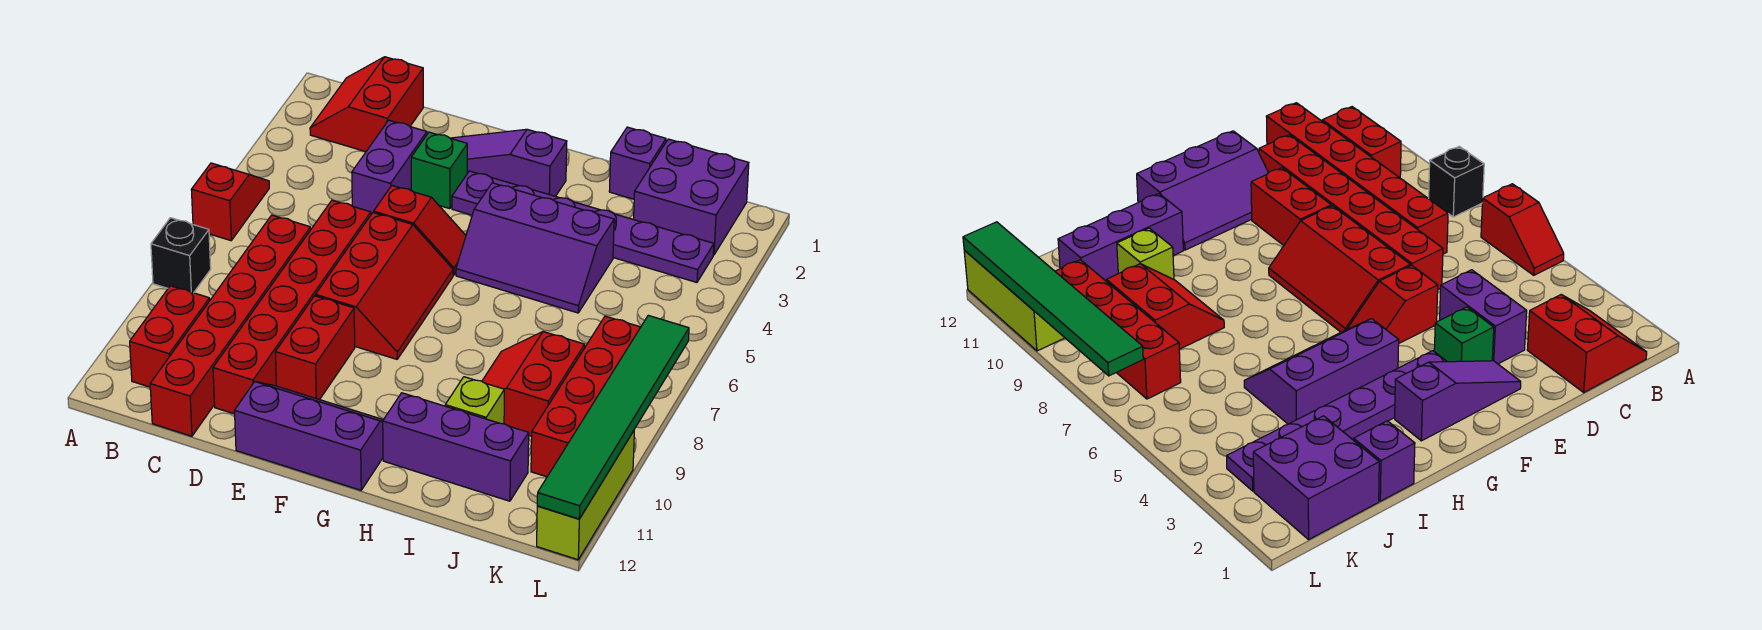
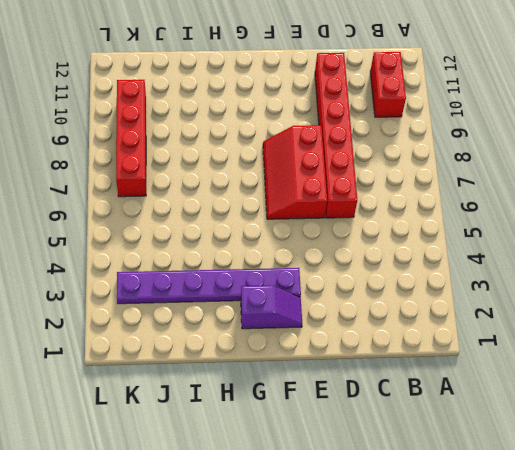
purple 1x2 slope [241,285,302,329] -> purple 1x3 slope [451,129,567,196]
none -> red 1x2 slope [191,163,269,241]
none -> black 1x1 brick [151,218,211,293]
none -> red 2x2 slope [310,57,423,152]

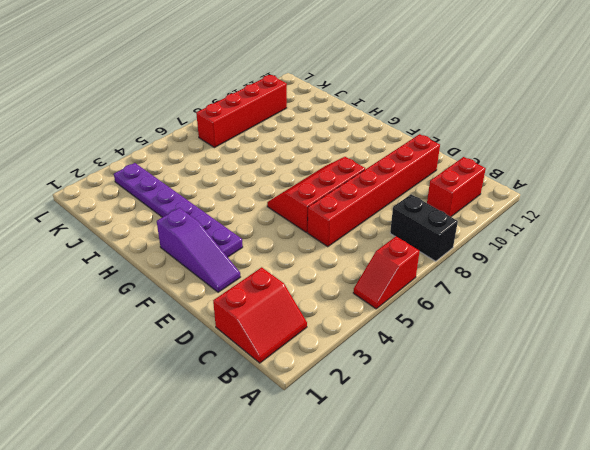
black 1x2 brick [390,194,458,261] -> black 1x1 brick [151,218,211,293]
none -> red 1x6 brick [150,215,311,436]
none -> purple 1x2 brick [352,120,427,214]
none -> green 1x1 brick [411,132,467,209]

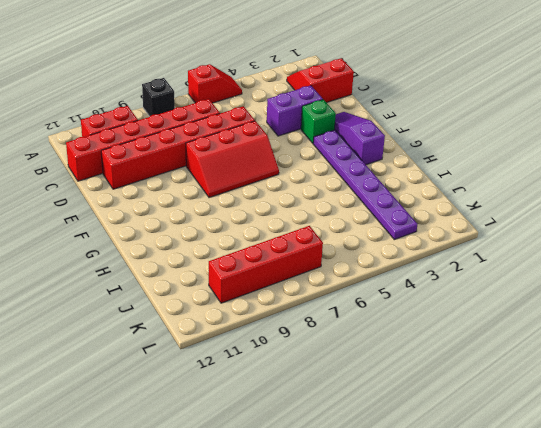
none -> red 1x2 slope [374,186,466,275]
none -> red 1x2 brick [275,296,355,400]
none -> purple 2x3 slope [234,382,383,490]

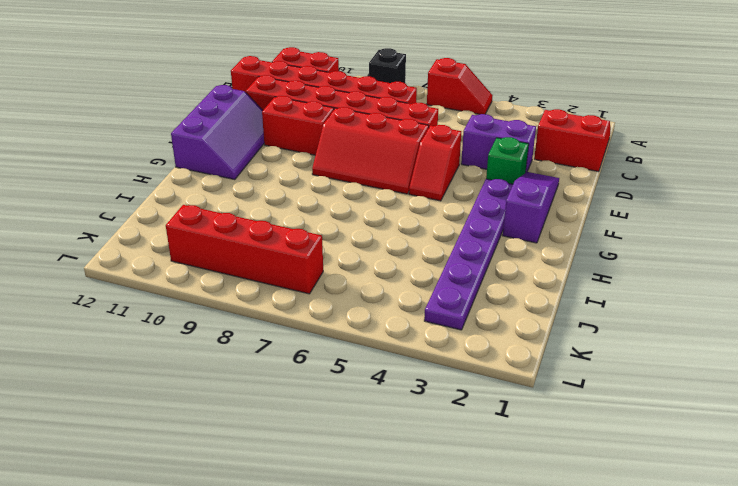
none -> purple 2x3 slope [456,183,614,313]
none -> purple 1x3 brick [383,393,529,501]
none -> purple 1x1 brick [609,127,666,199]

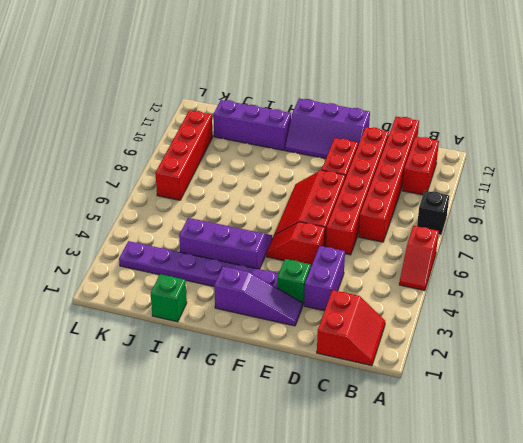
green 1x1 brick [151,274,187,322] -> purple 1x1 brick [609,127,666,199]
none -> red 2x2 slope [482,332,585,436]
none -> lime 1x1 brick [445,377,504,424]
none -> purple 2x2 brick [634,139,749,255]

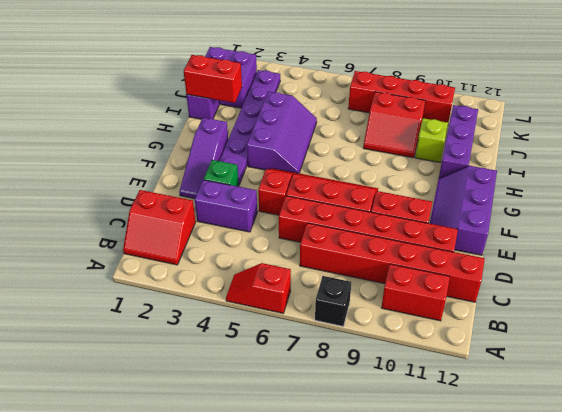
red 1x2 brick [184,55,242,103] -> none
none -> lime 1x3 brick [537,431,634,560]
none -> green 1x6 tile [537,315,689,519]

